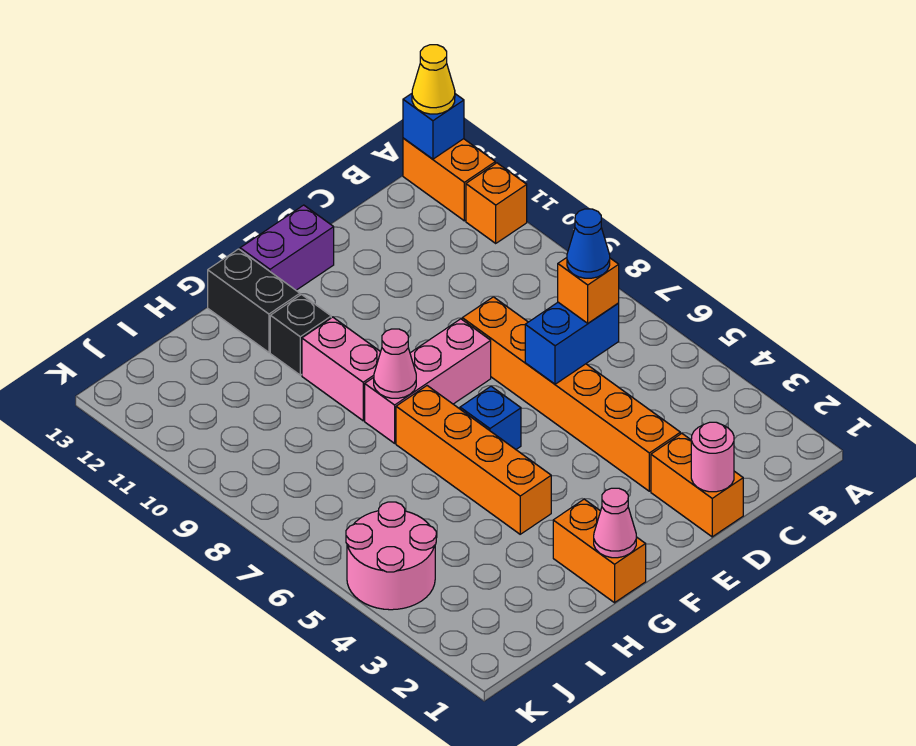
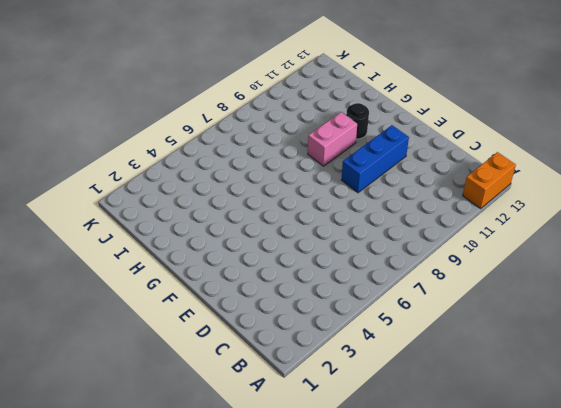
blue 1x3 brick [341,125,409,193] -> none
black 1x1 round brick [346,103,369,139] -> black 1x1 brick [270,295,331,375]
none -> orange 1x1 brick [466,163,527,243]
none -> orange 1x2 brick [651,434,743,537]
none -> orange 1x6 brick [462,297,680,491]

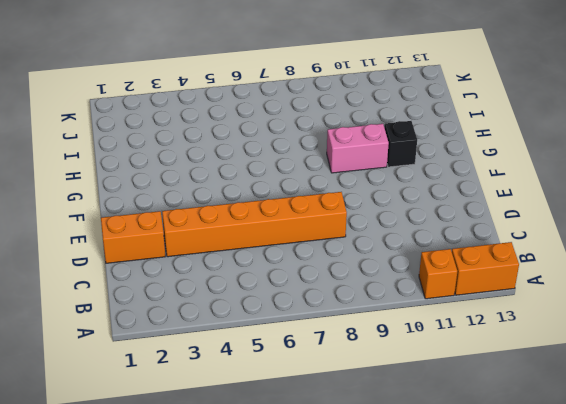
none -> pink 1x3 brick [365,319,491,443]
none -> purple 1x2 brick [240,205,334,290]
none -> blue 1x1 brick [460,386,521,449]

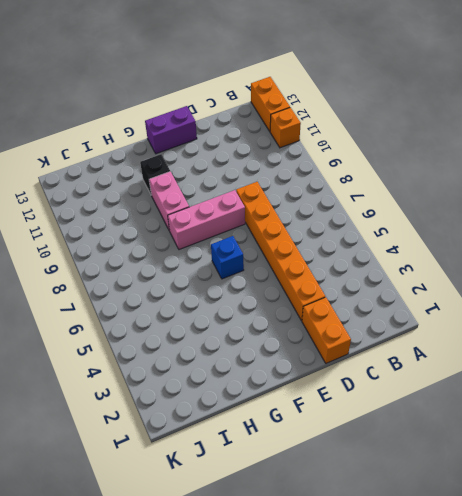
none -> orange 1x2 brick [553,499,646,603]
none -> orange 1x4 brick [396,386,551,534]
none -> black 1x2 brick [208,249,300,352]

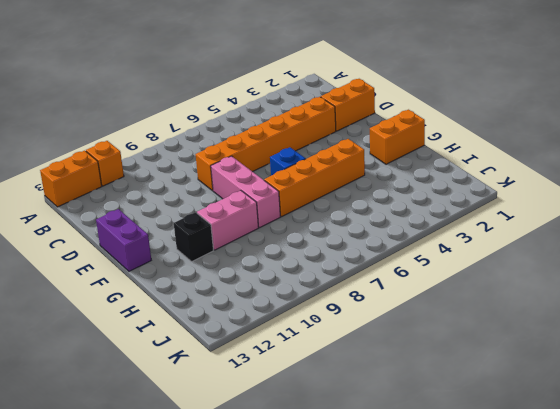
none -> black 1x2 brick [208,249,300,352]
none -> pink 2x2 round brick [346,502,436,610]
none -> blue 1x1 brick [403,94,464,159]

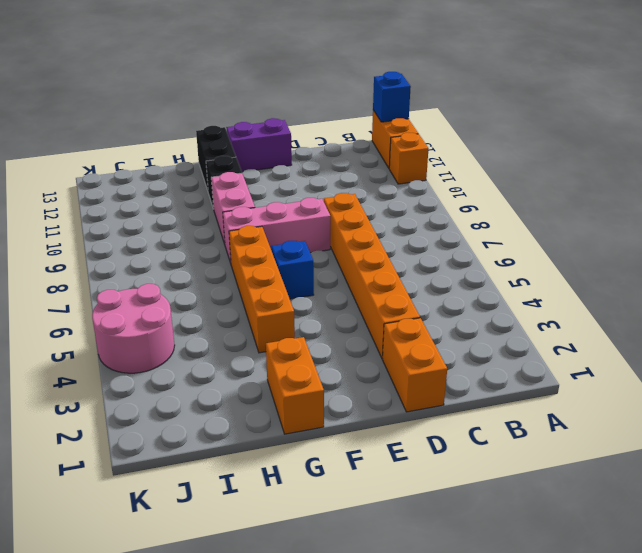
none -> blue 1x2 brick [525,302,619,384]
none -> pink 1x1 round brick [691,422,734,492]
none -> pink 1x1 cone [594,488,636,558]

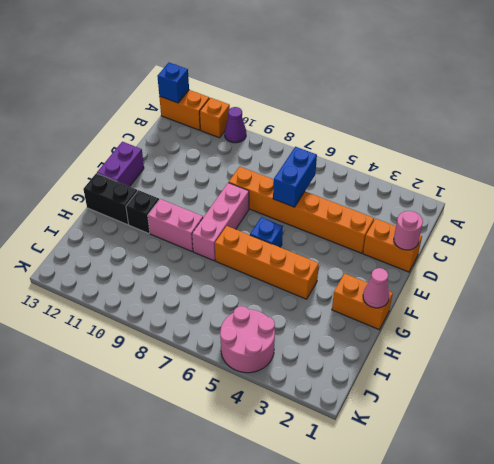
purple 1x1 cone [225,107,246,143] -> none
none -> pink 1x1 cone [374,329,416,398]
none -> yellow 1x1 cone [412,45,455,114]
none -> orange 1x1 brick [558,258,619,323]

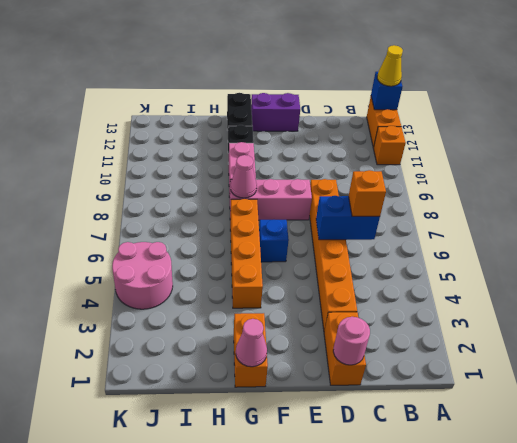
none -> blue 1x1 cone [567,209,610,278]

